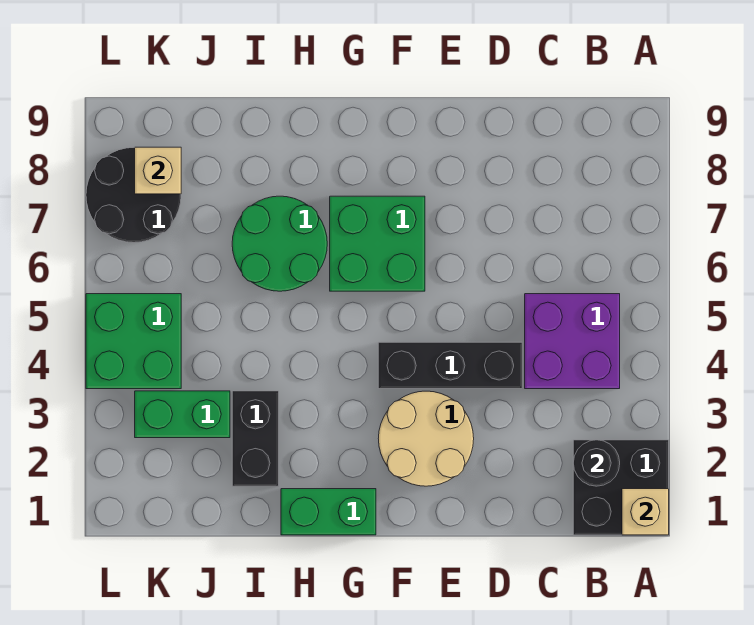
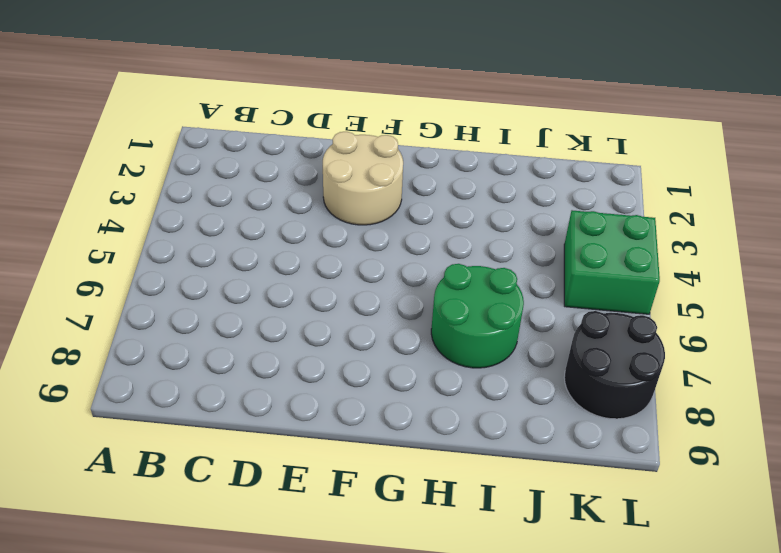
none -> black 2x2 brick [573,440,669,535]
none -> purple 2x2 brick [525,294,620,389]
none -> black 1x3 brick [378,342,522,389]

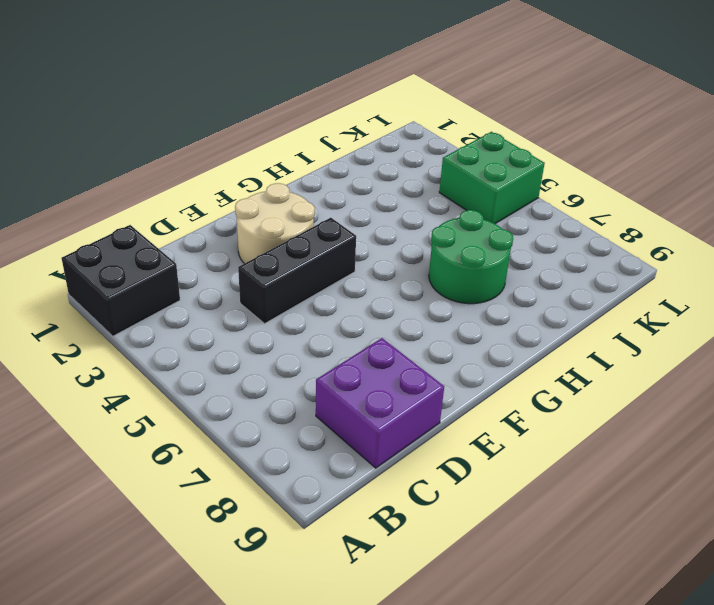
purple 2x2 brick [316,338,444,468] -> purple 2x2 brick moved to [525,294,620,389]
none -> green 2x2 brick [330,196,425,291]
none -> green 1x2 brick [281,489,376,535]
none -> black 1x2 brick [232,391,279,486]

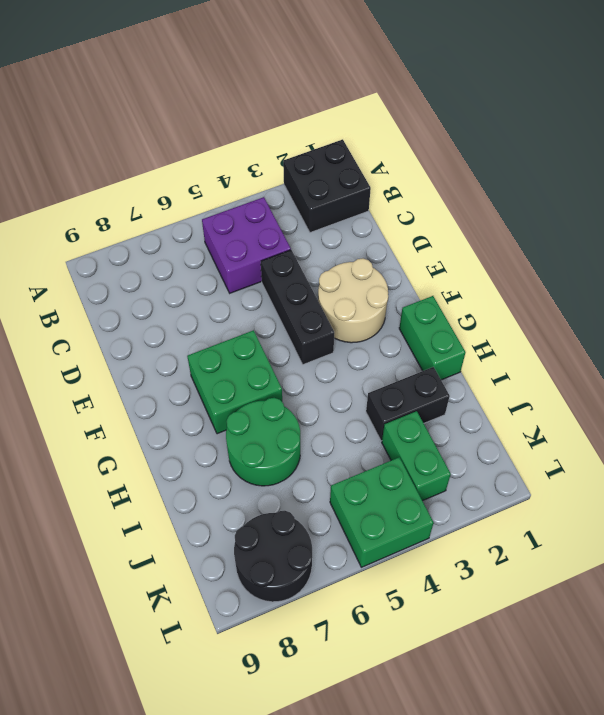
none -> tan 1x1 brick [622,489,669,535]
none -> black 1x1 round brick [573,440,620,486]
none -> tan 1x1 brick [135,147,181,194]

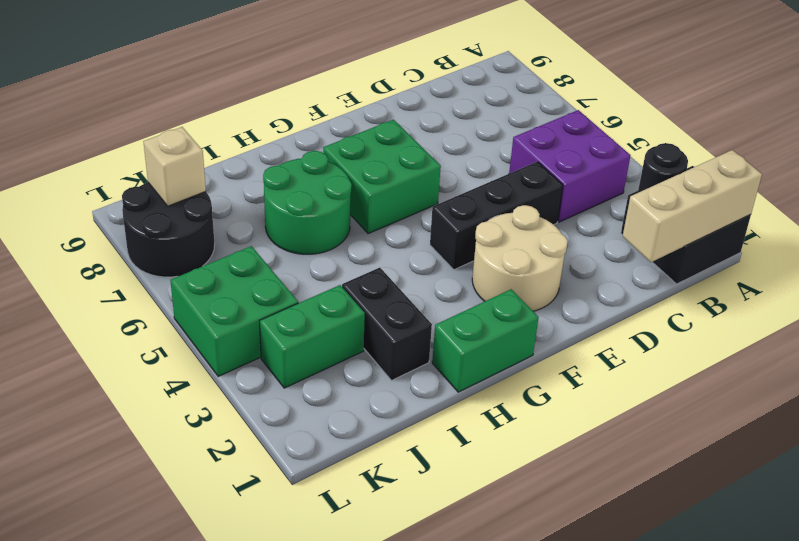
tan 1x3 brick [623,150,762,262] -> tan 1x1 brick [622,489,669,535]

